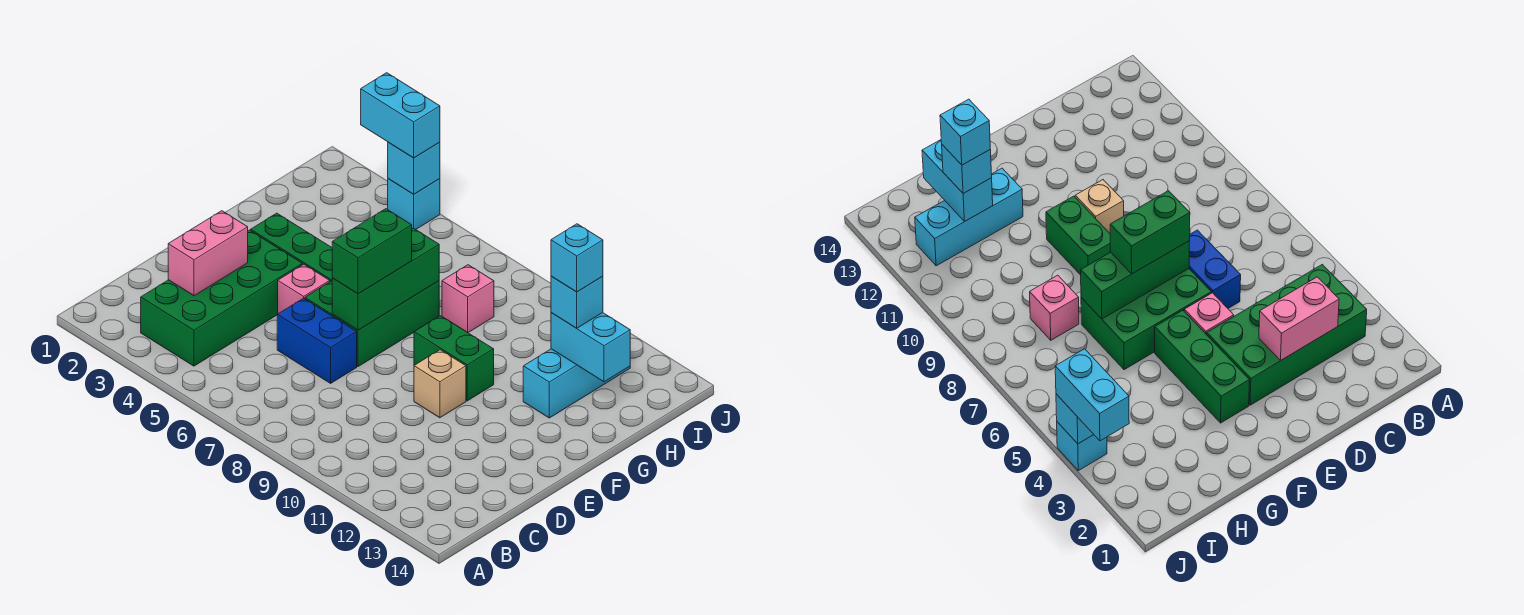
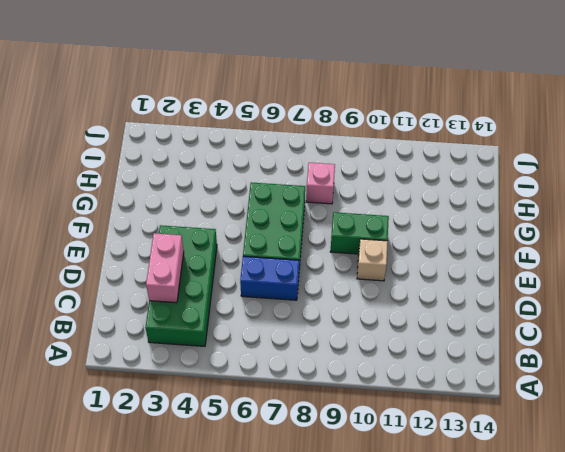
none -> pink 1x1 brick [278,264,330,314]
none -> green 1x3 brick [251,213,332,282]
none -> cyan 1x3 brick [523,349,630,418]

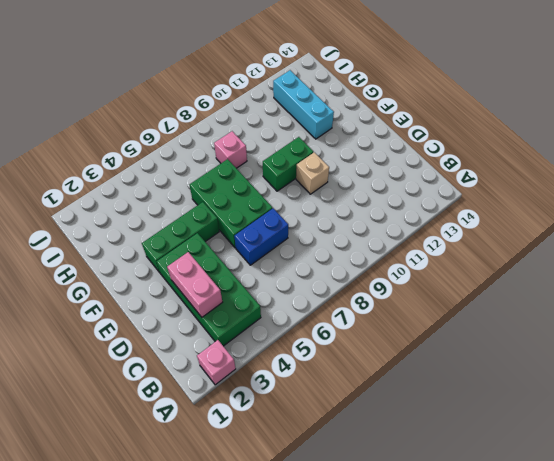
pink 1x1 brick [197,340,236,385] -> pink 1x1 brick moved to [278,264,330,314]
none -> cyan 1x1 brick [388,179,440,229]
none -> green 1x3 brick [332,228,439,330]
none -> cyan 1x2 brick [551,313,630,382]

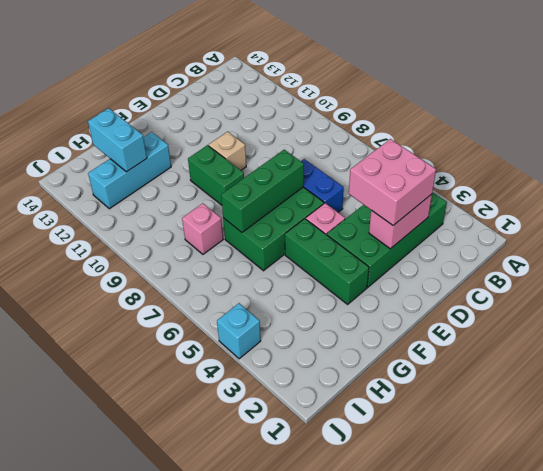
pink 2x2 brick [349,139,436,225] -> none
none -> cyan 1x1 brick [388,142,440,194]
none -> green 1x2 brick [332,209,412,294]
none -> cyan 1x1 brick [551,276,603,328]

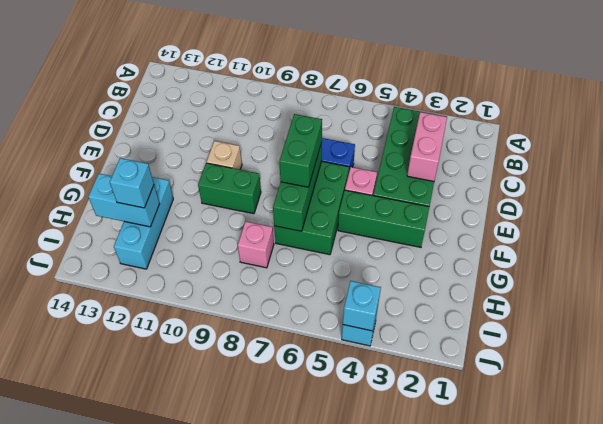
none -> cyan 1x2 brick [361,73,440,158]
none -> cyan 1x1 brick [551,224,603,292]

